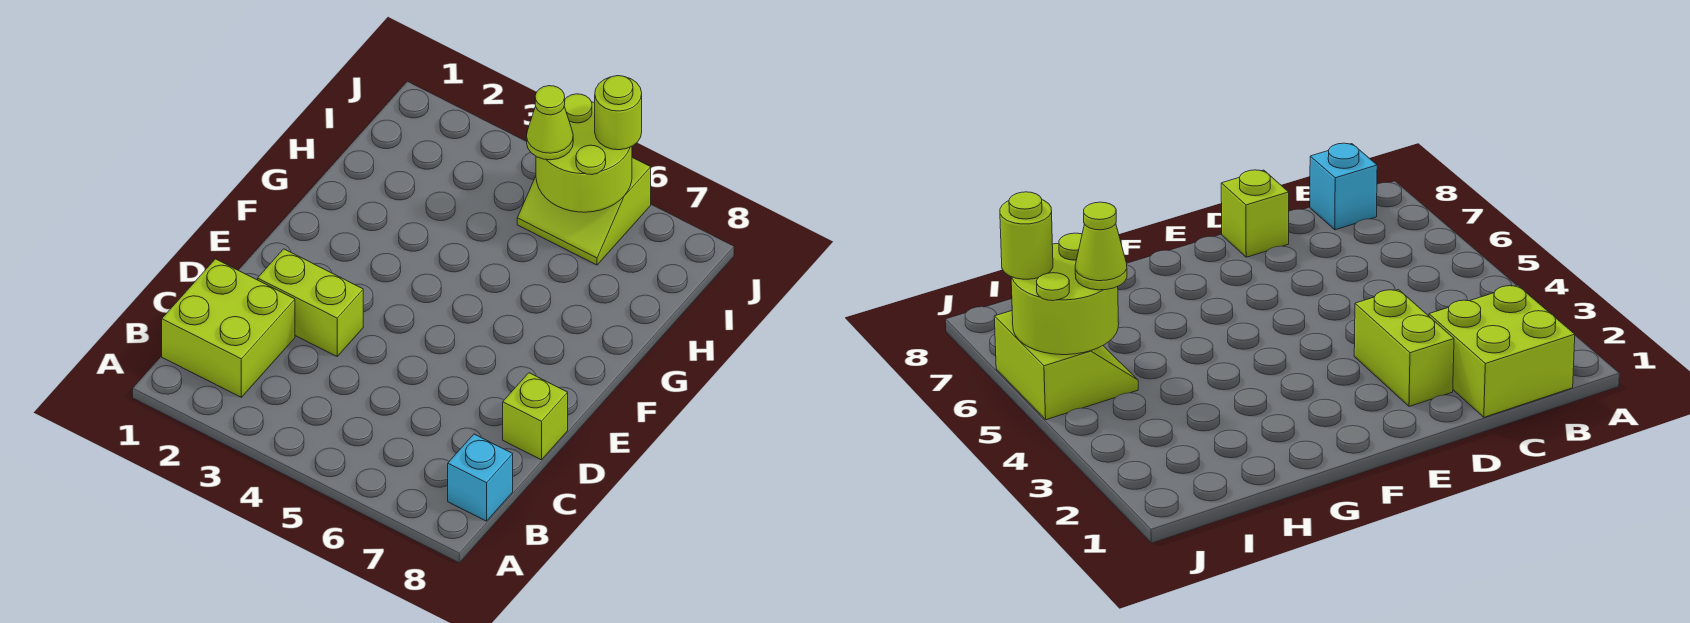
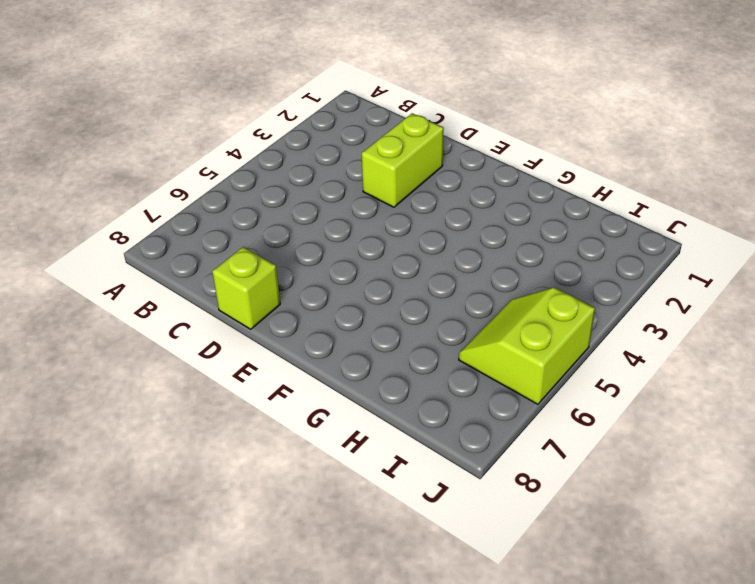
none -> lime 2x2 brick [162,259,295,397]
none -> cyan 1x1 brick [448,434,513,521]

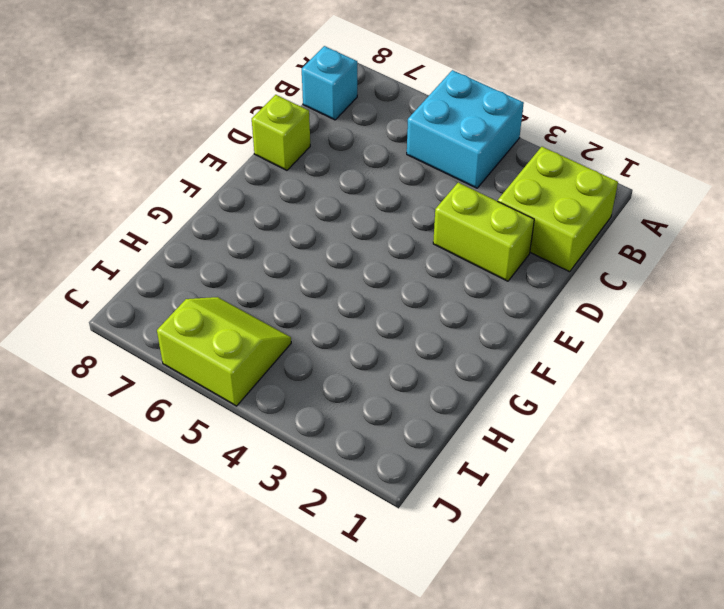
cyan 2x2 brick [407,70,524,188] -> none
none -> lime 2x2 round brick [536,94,632,212]
none -> lime 1x1 cone [527,86,573,160]

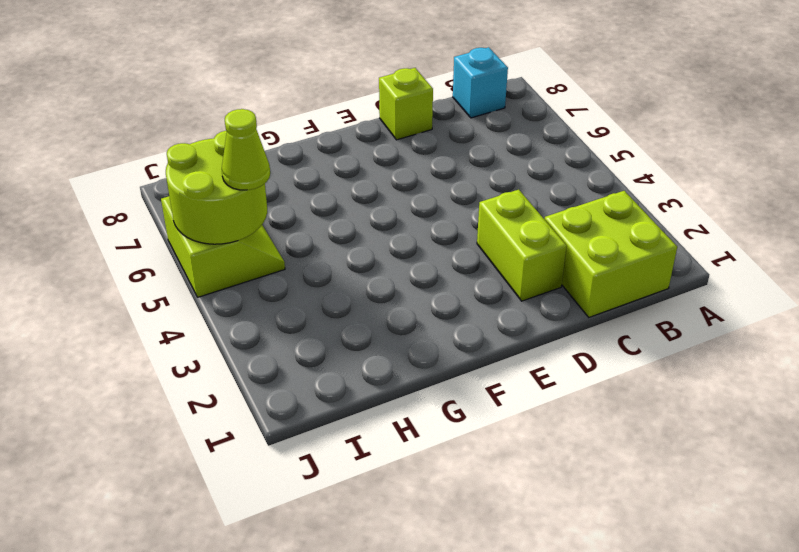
none -> lime 1x1 round brick [595,76,642,150]

